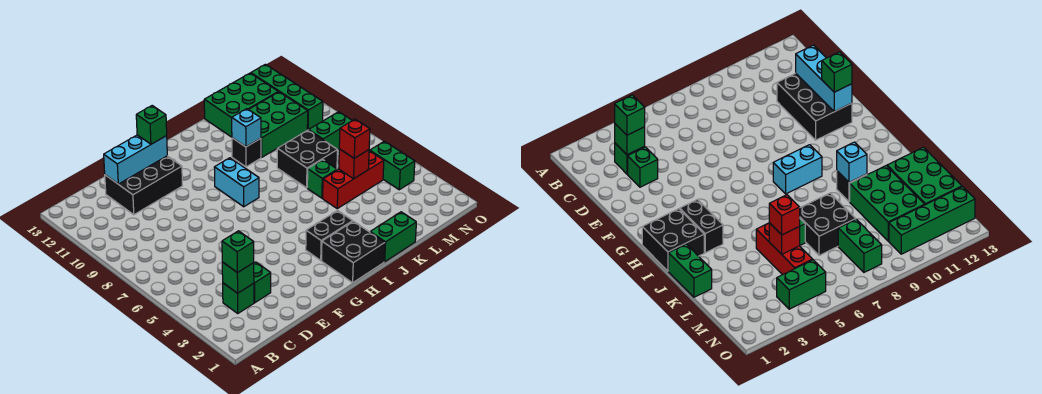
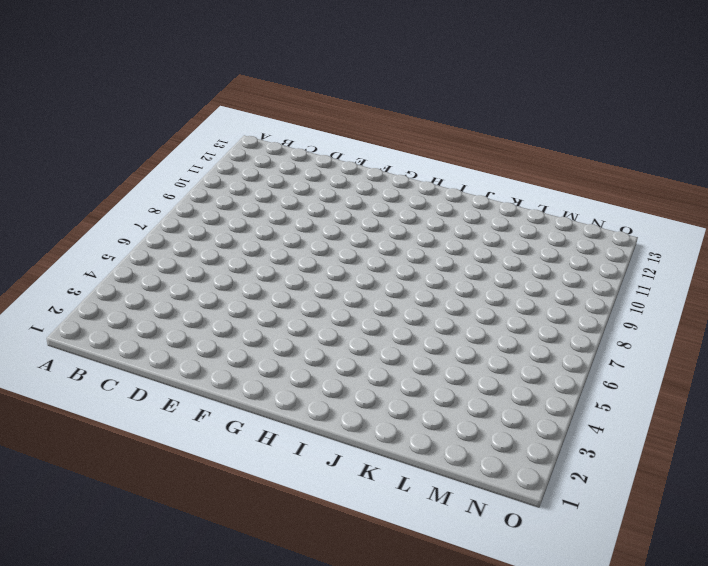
none -> green 1x1 brick [223,283,254,313]
none -> green 1x1 brick [254,262,271,303]
none -> black 2x3 brick [105,156,182,215]

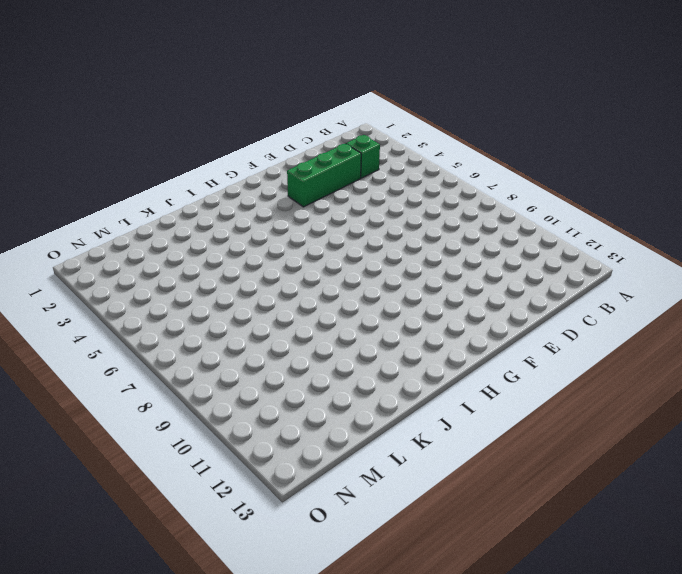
green 1x3 brick [287,144,361,207] -> green 1x1 brick [254,262,271,303]
none -> black 2x3 brick [105,156,182,215]
none -> black 2x2 brick [321,221,385,283]
none -> black 1x2 brick [306,211,353,260]

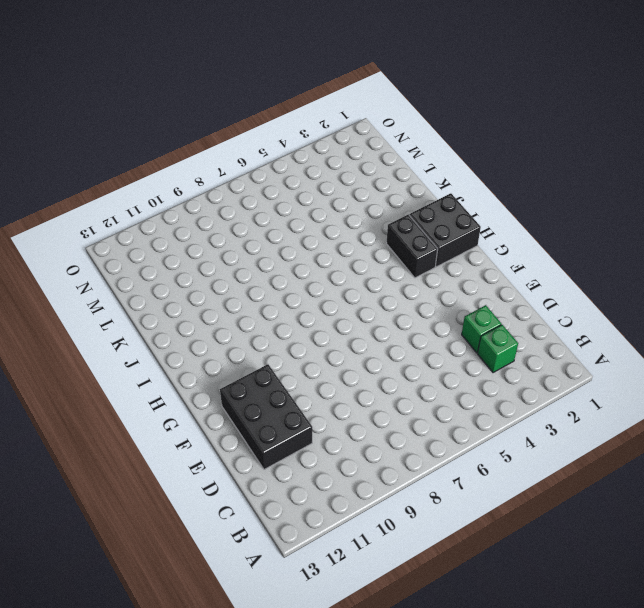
none -> cyan 1x2 brick [214,158,259,207]
none -> green 1x2 brick [370,212,416,262]
none -> black 1x1 brick [232,138,261,167]

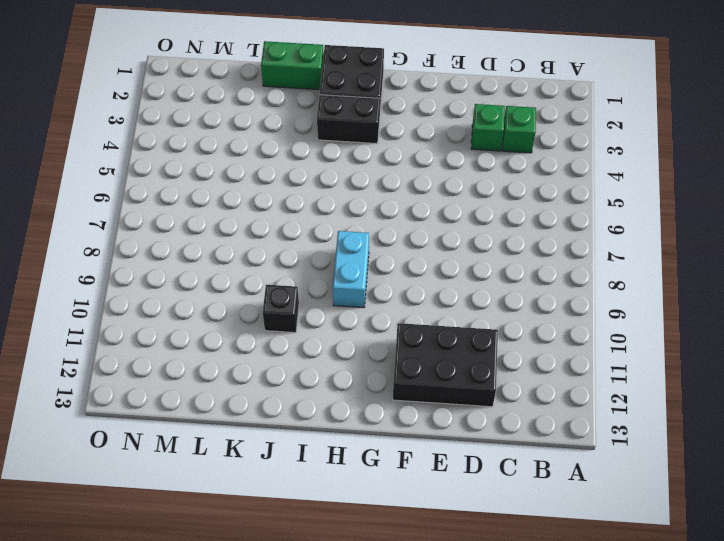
none -> red 1x3 brick [323,151,384,209]
none -> green 1x1 brick [307,160,337,198]
none -> black 2x2 brick [277,130,337,188]

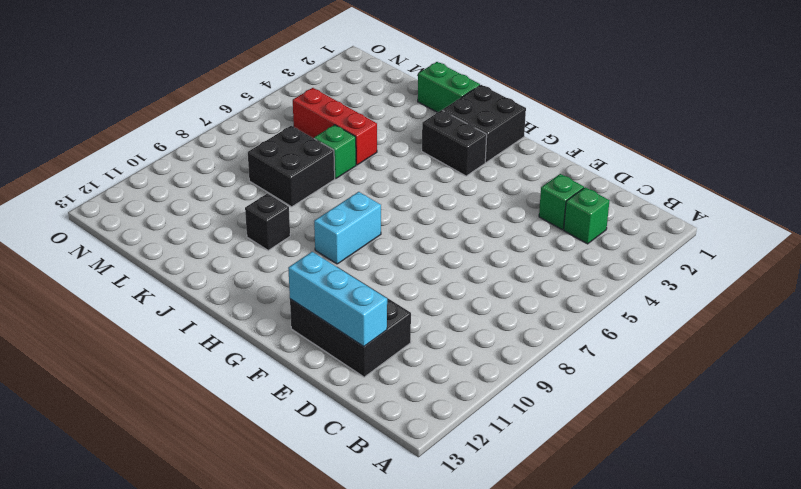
none -> green 2x3 brick [249,92,308,157]
none -> green 2x3 brick [204,73,278,137]
none -> green 1x2 brick [309,112,352,150]

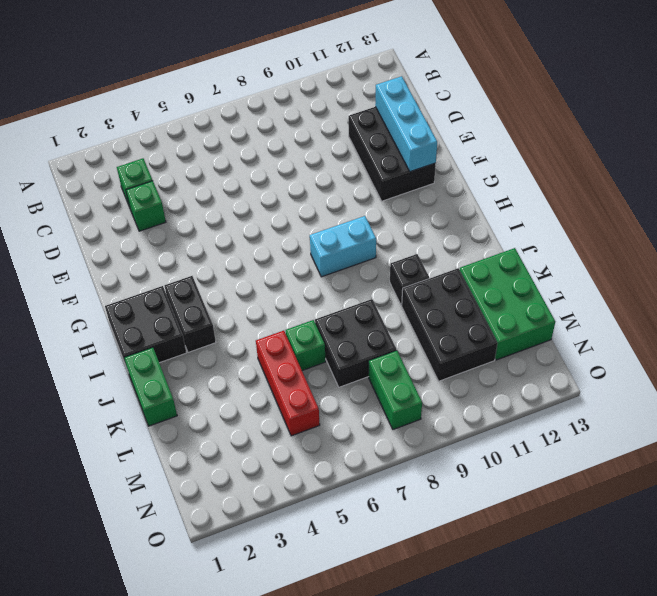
black 2x3 brick [402,268,498,381] -> green 2x3 brick [249,92,308,157]
none -> green 1x2 brick [370,141,415,190]
none -> green 1x4 brick [251,64,323,130]
none -> green 1x1 brick [222,262,254,293]

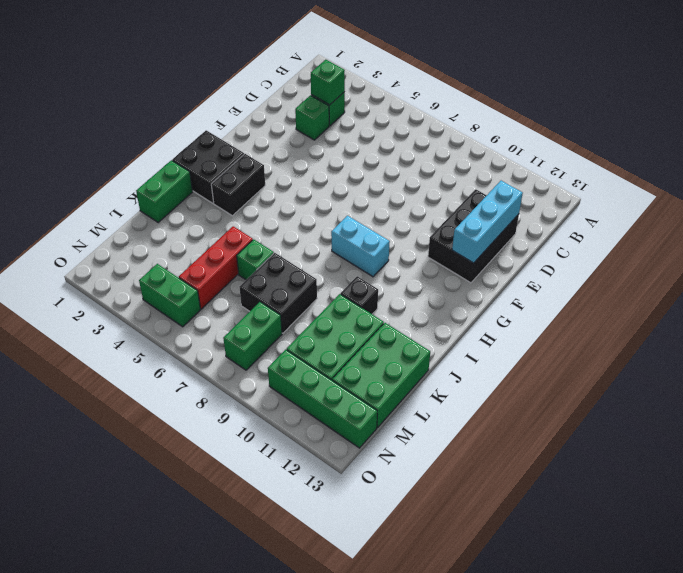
none -> cyan 1x1 brick [232,109,261,147]
none -> red 1x1 brick [339,149,369,179]
none -> green 1x1 brick [222,231,254,273]

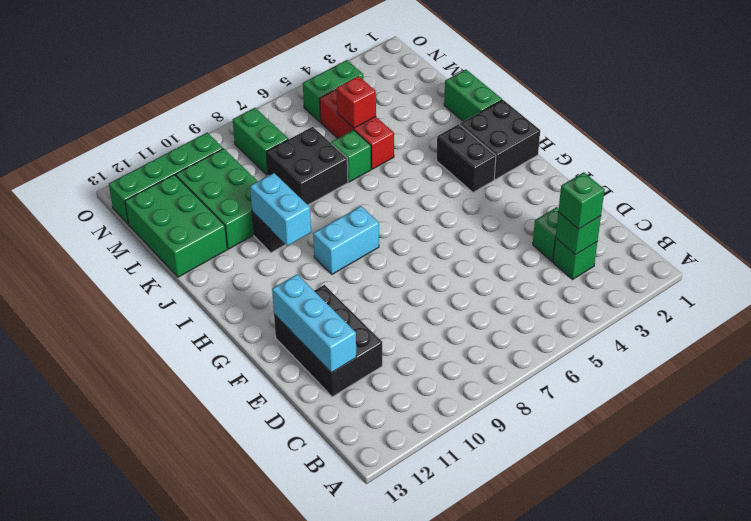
cyan 1x2 brick [250,173,311,246] -> cyan 1x1 brick [232,109,261,147]
none -> green 1x1 brick [136,106,167,144]
none -> red 1x1 brick [339,119,370,158]

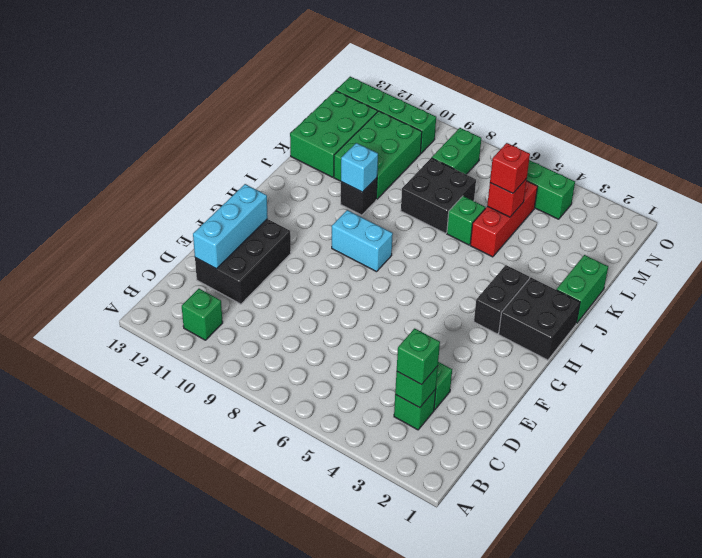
green 1x1 brick [182,289,223,340] -> green 1x1 brick moved to [136,106,167,144]

